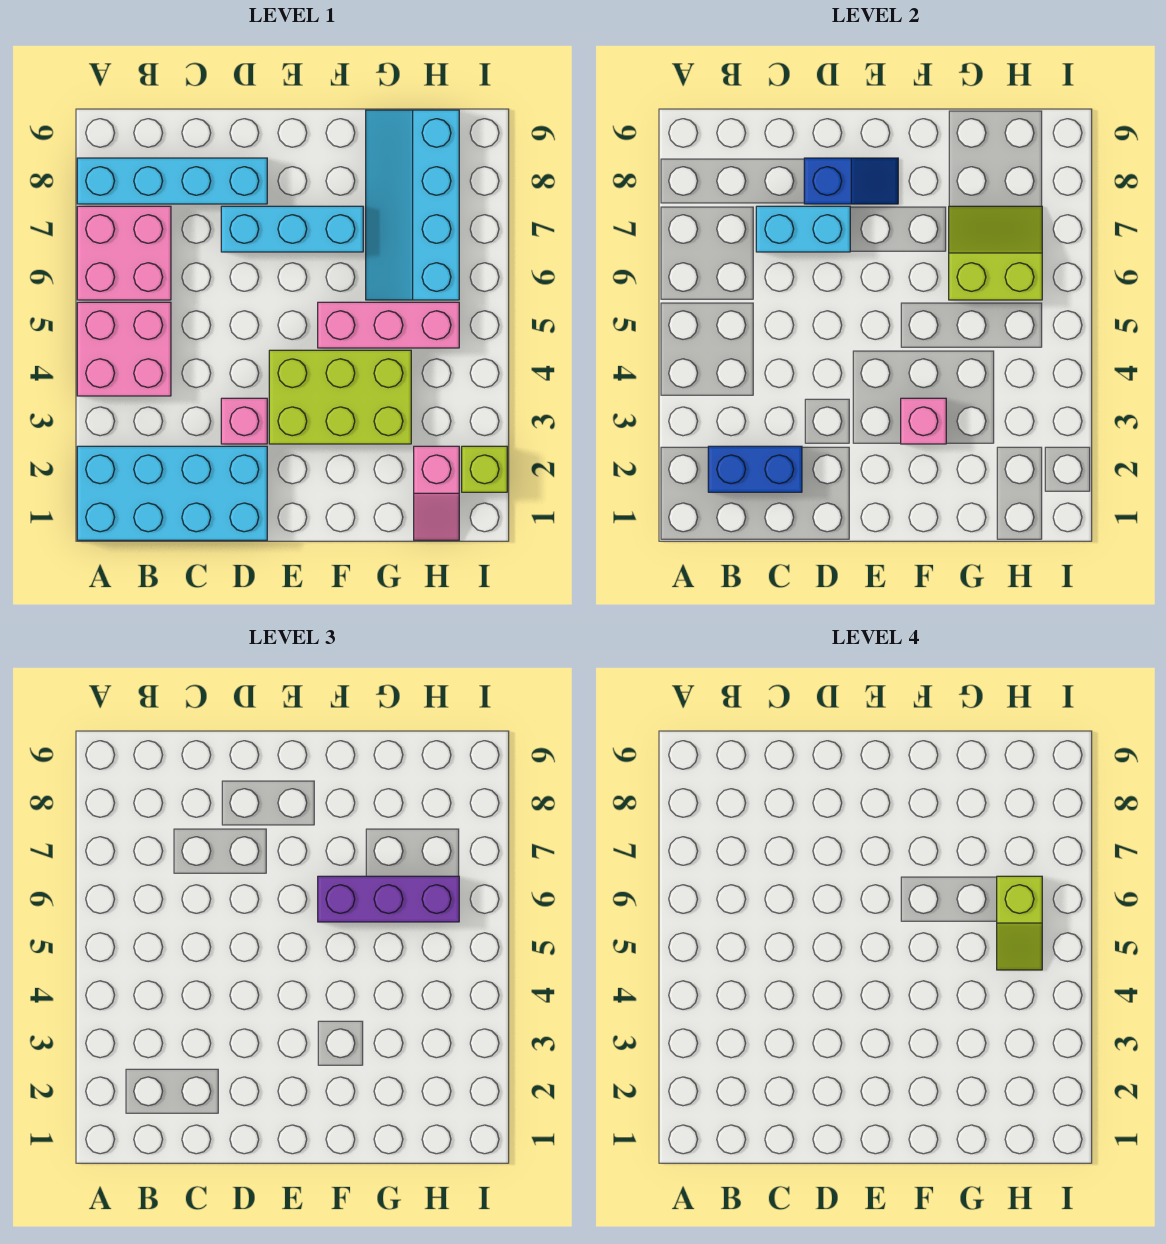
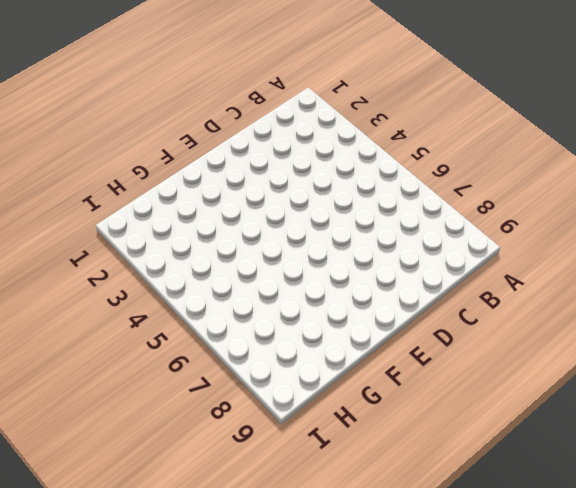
none -> cyan 2x4 brick [77,446,267,540]
none -> pink 2x2 brick [77,302,171,396]
none -> pink 2x2 brick [77,206,171,300]

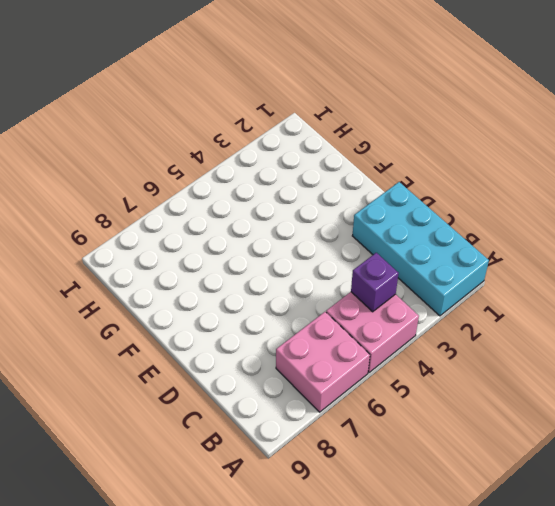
purple 1x1 brick [351,253,399,312] -> none
none -> cyan 1x4 brick [77,158,267,204]
none -> pink 1x1 brick [221,398,267,444]
none -> cyan 1x3 brick [221,206,363,252]

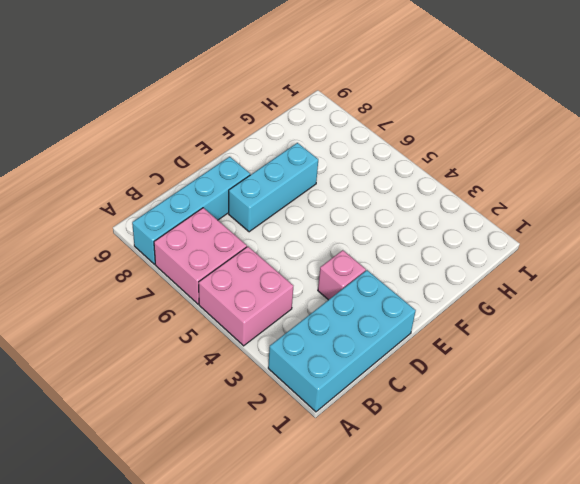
none -> lime 2x3 brick [269,350,411,444]
none -> pink 1x3 brick [318,302,459,348]
none -> cyan 2x4 slope [366,110,459,300]

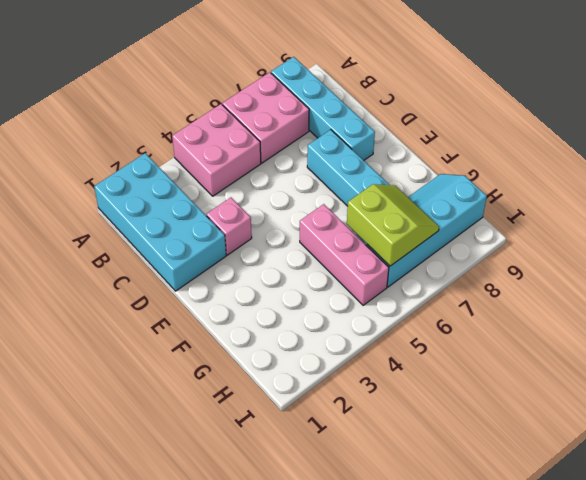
none -> lime 2x3 brick [269,350,411,444]
none -> pink 1x2 slope [414,446,459,540]
none -> lime 1x1 brick [462,446,507,492]

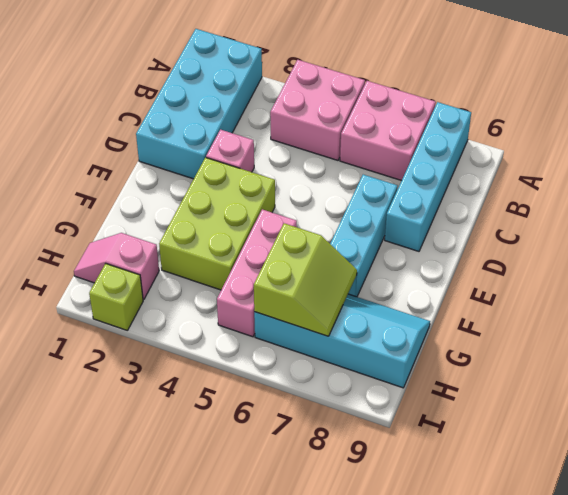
none -> blue 1x2 brick [708,446,802,492]
none -> cyan 1x2 brick [756,206,850,252]
none -> blue 1x2 slope [804,158,898,204]

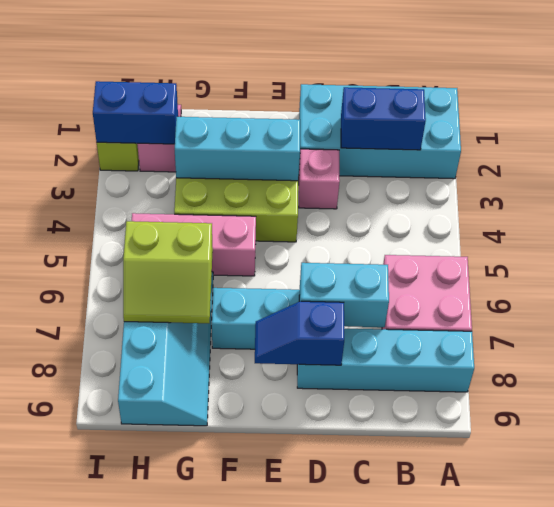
cyan 1x3 brick [175,117,300,181] -> pink 1x1 brick [901,398,946,444]
blue 1x2 brick [93,81,178,144] -> none
none -> pink 2x2 brick [77,302,171,396]
none -> purple 1x3 brick [318,876,459,922]
none -> lime 1x2 slope [997,876,1042,970]

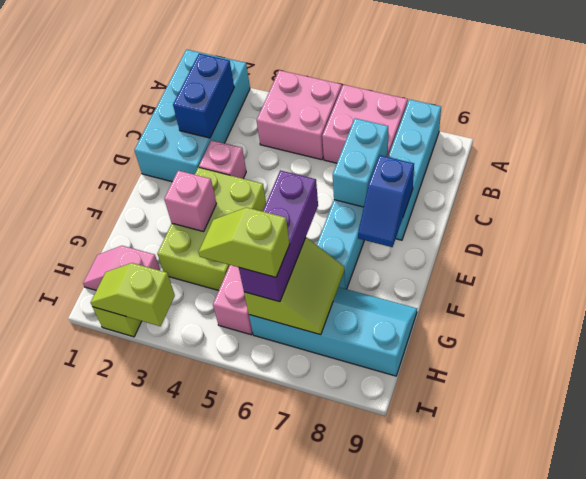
lime 1x2 slope [91,263,175,326] -> none

